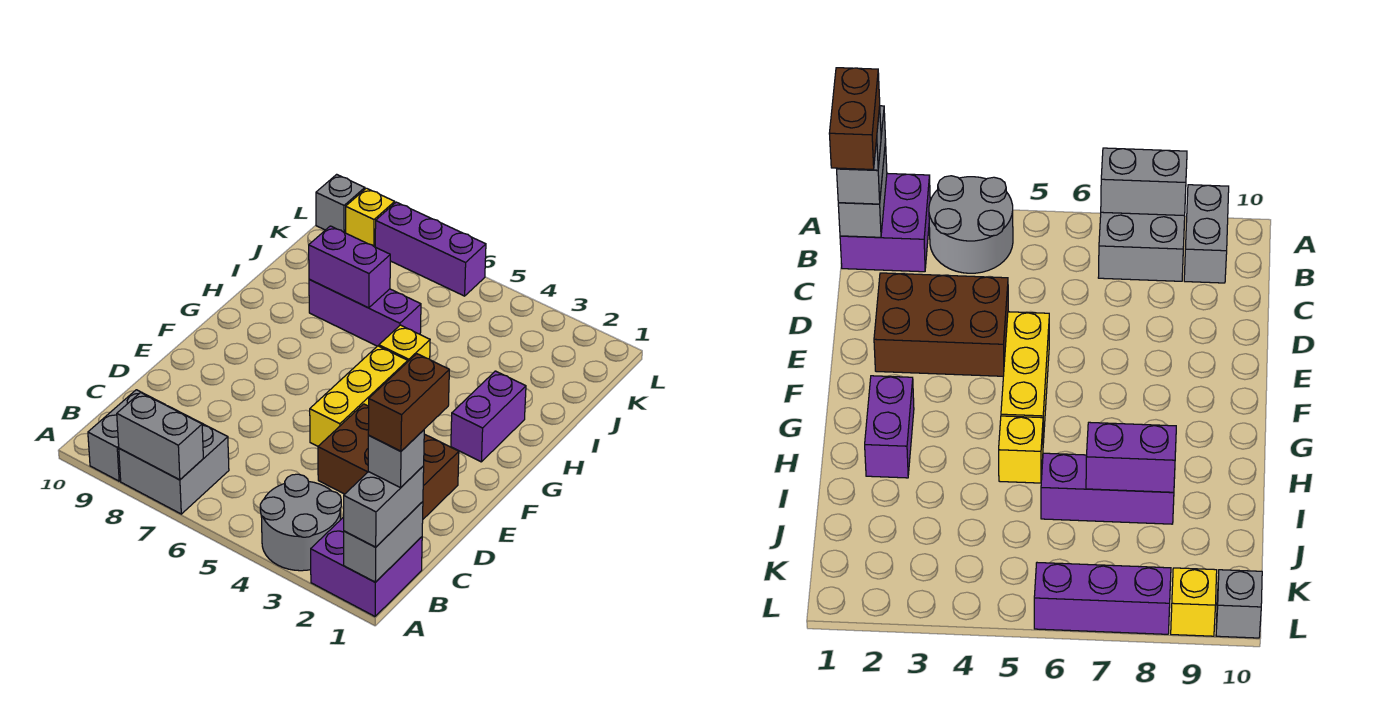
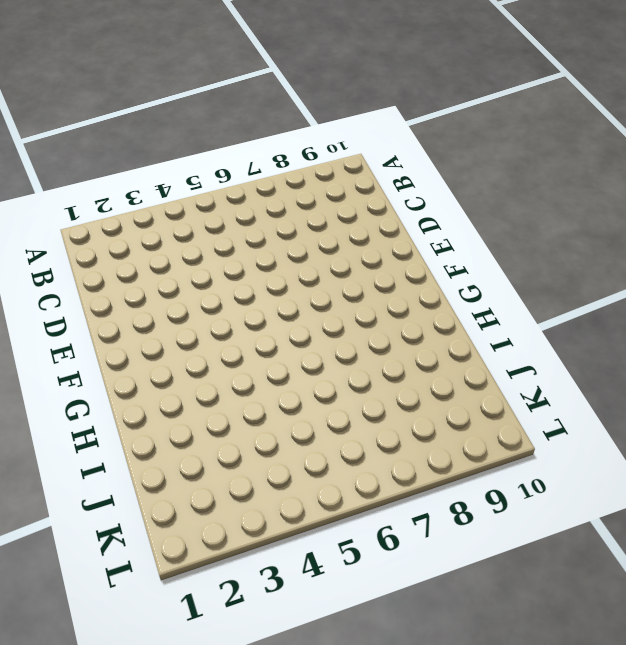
none -> purple 2x2 brick [311,517,422,616]
none -> grey 2x2 round brick [260,474,341,571]
none -> grey 2x2 brick [119,406,229,514]

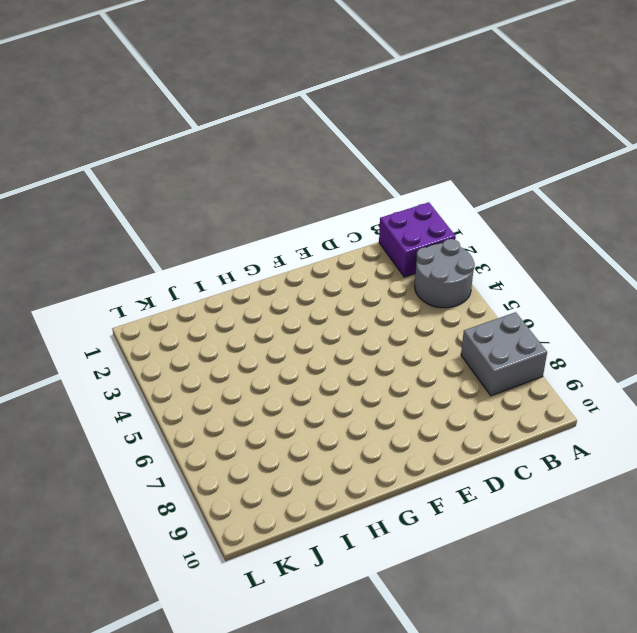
none -> grey 1x2 brick [88,390,165,481]
none -> brown 2x3 brick [318,404,459,519]
none -> yellow 1x3 brick [310,346,408,446]

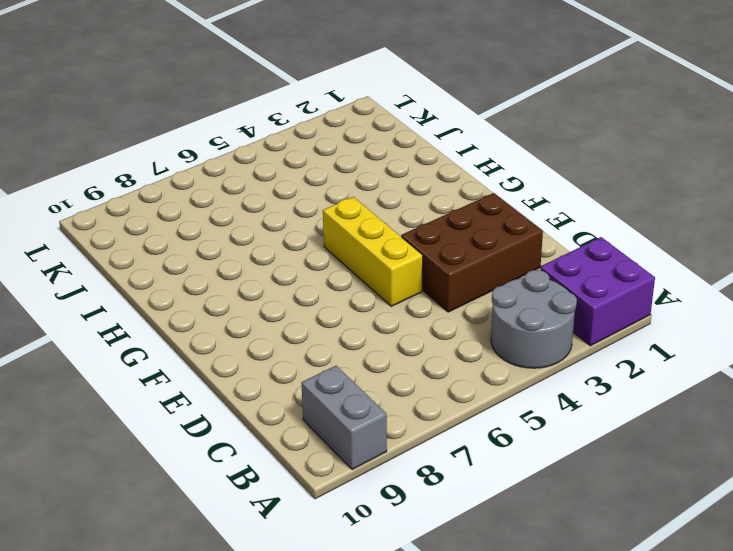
none -> grey 2x2 brick [119,406,229,514]
none -> purple 1x2 brick [451,371,526,462]
none -> yellow 1x1 brick [379,325,430,361]

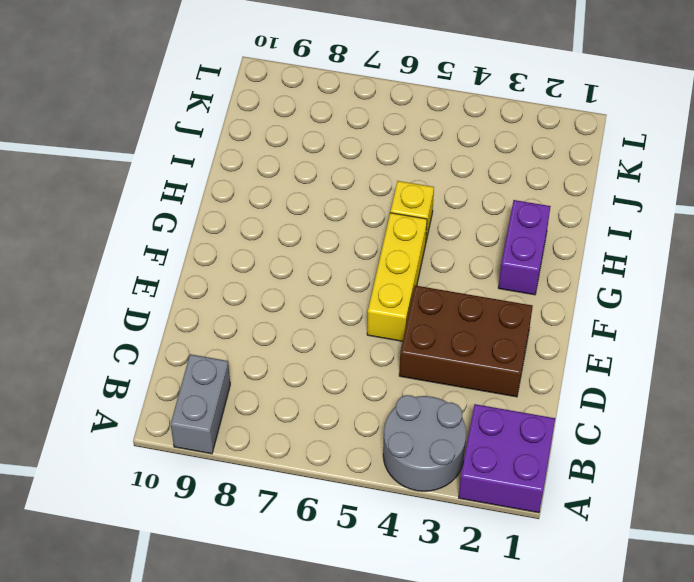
none -> grey 2x2 brick [119,406,229,514]
none -> purple 1x3 brick [309,279,421,346]
none -> purple 1x3 brick [375,202,486,296]

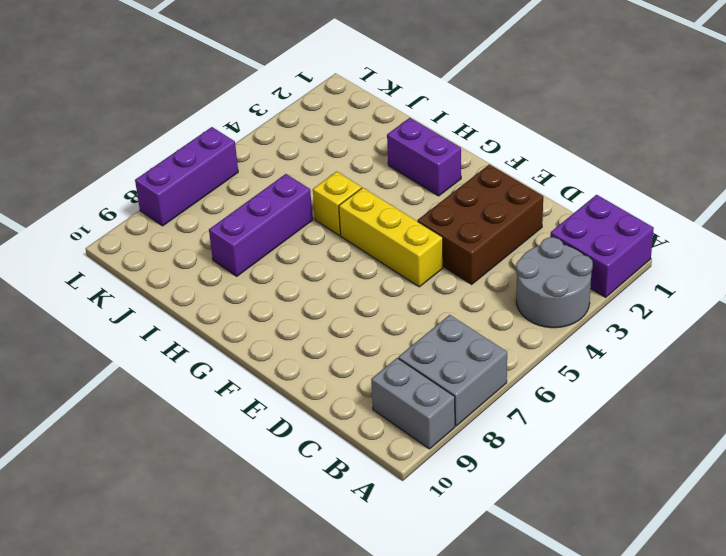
none -> yellow 1x1 brick [346,188,395,247]
none -> grey 1x1 brick [316,174,365,233]
none -> grey 1x2 brick [344,502,423,582]

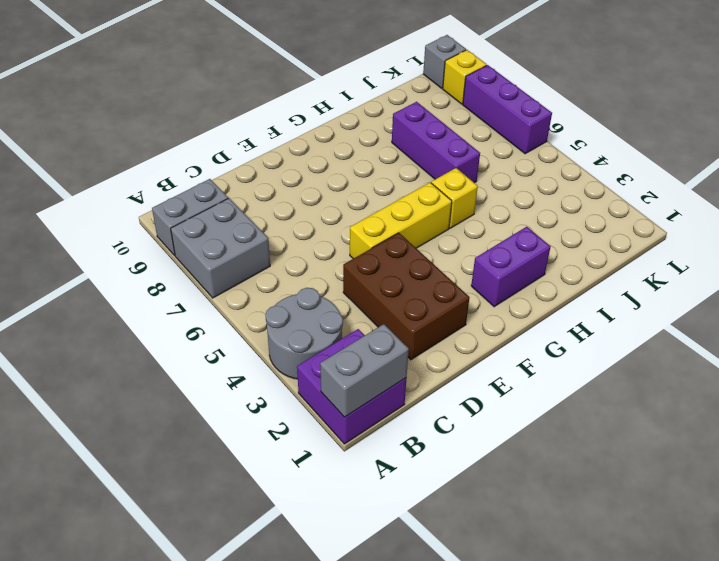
none -> grey 1x2 brick [117,392,203,480]
none -> purple 1x2 brick [309,226,390,308]
none -> grey 1x2 brick [344,466,424,547]

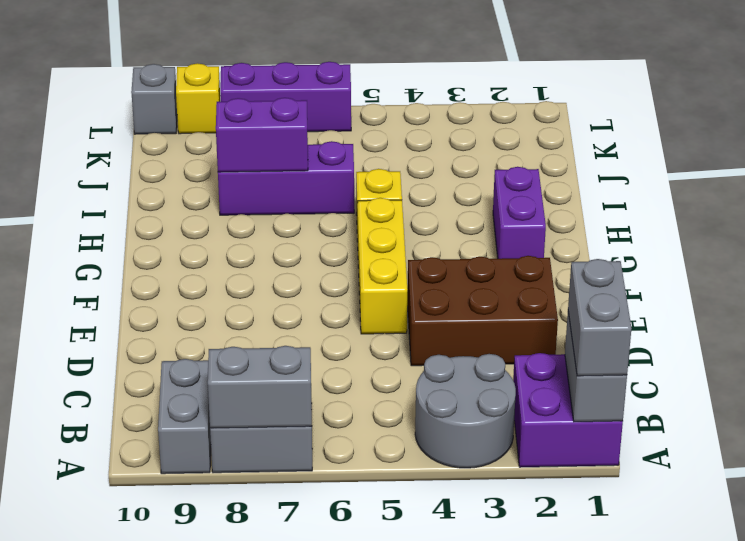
none -> grey 1x1 brick [368,430,424,488]
none -> brown 1x2 brick [368,354,449,451]

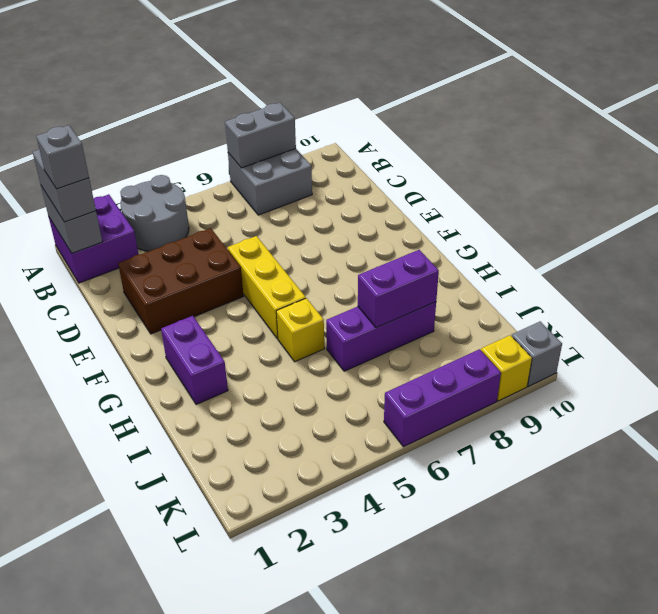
none -> grey 1x2 brick [88,390,165,481]
none -> brown 1x2 brick [368,354,449,451]

